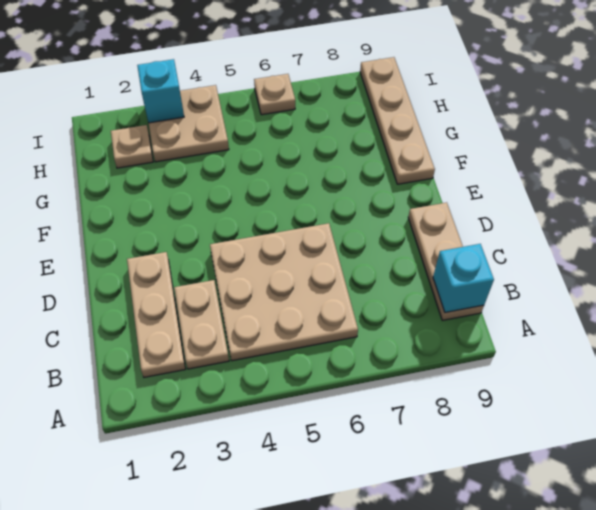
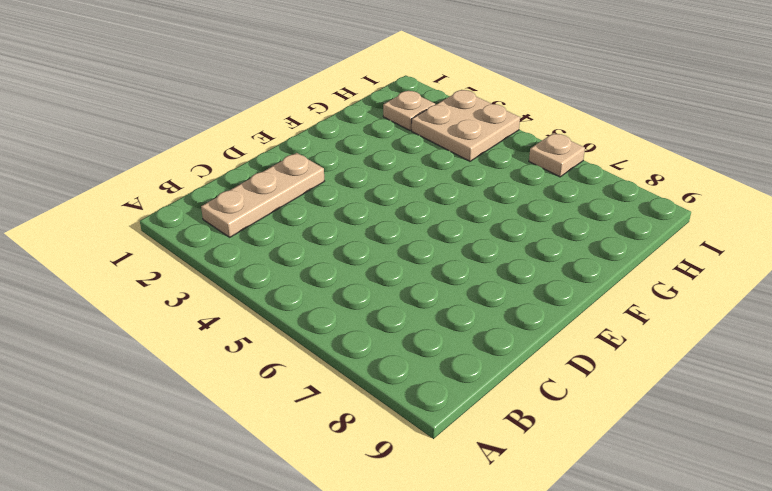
none -> tan 1x2 plate [174,280,229,369]
none -> tan 3x3 plate [210,223,358,361]

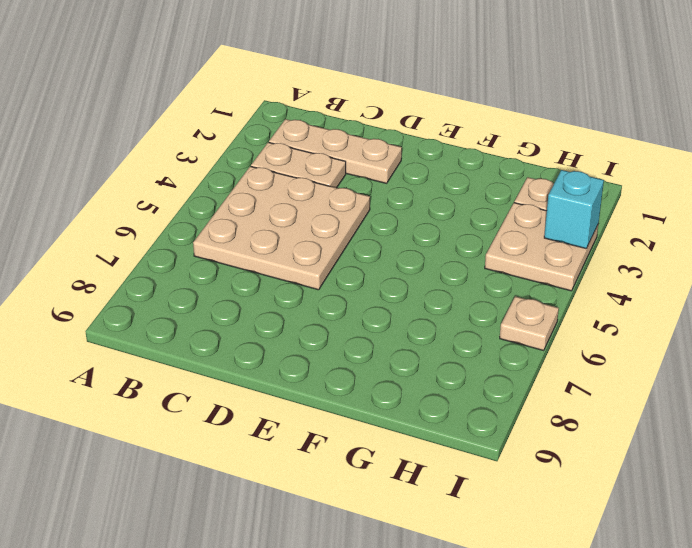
none -> tan 1x3 plate [408,203,484,320]
none -> tan 1x4 plate [360,57,435,184]

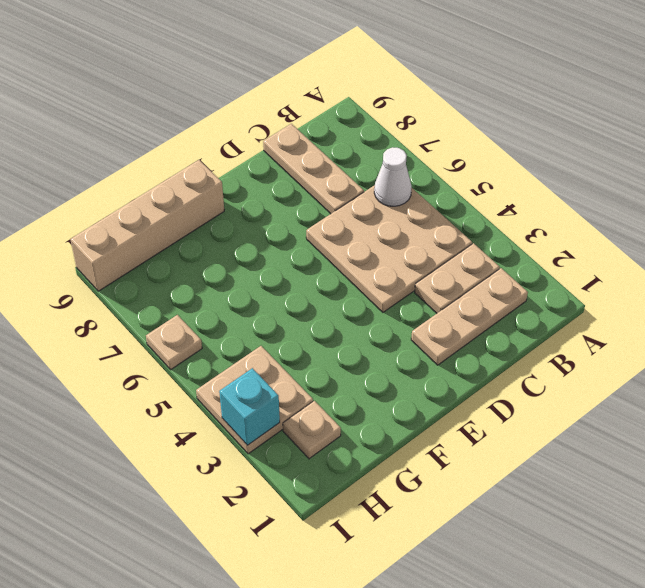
white 1x1 cone [374,147,412,206] -> none
tan 1x3 plate [263,124,364,214] -> tan 1x3 plate turned to [408,203,484,320]
tan 1x4 brick [70,160,224,291] -> tan 1x4 plate [360,57,435,184]
none -> cyan 1x1 brick [433,244,494,313]

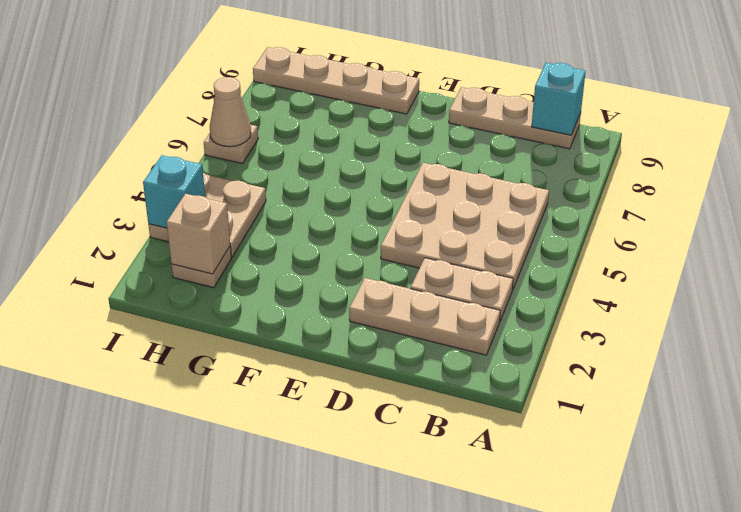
tan 1x1 brick [166,194,230,274] -> none
tan 1x1 cone [210,77,251,147] -> none

